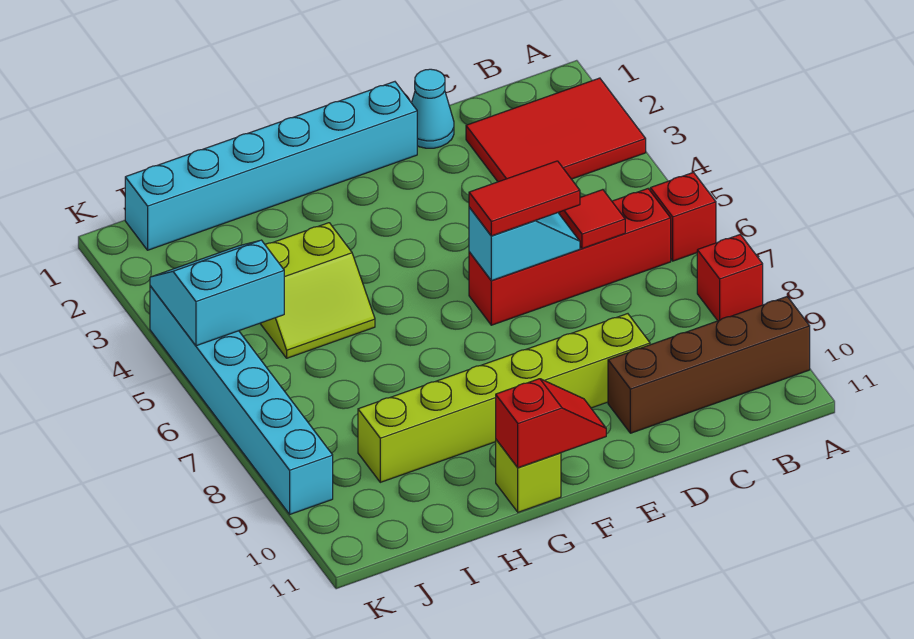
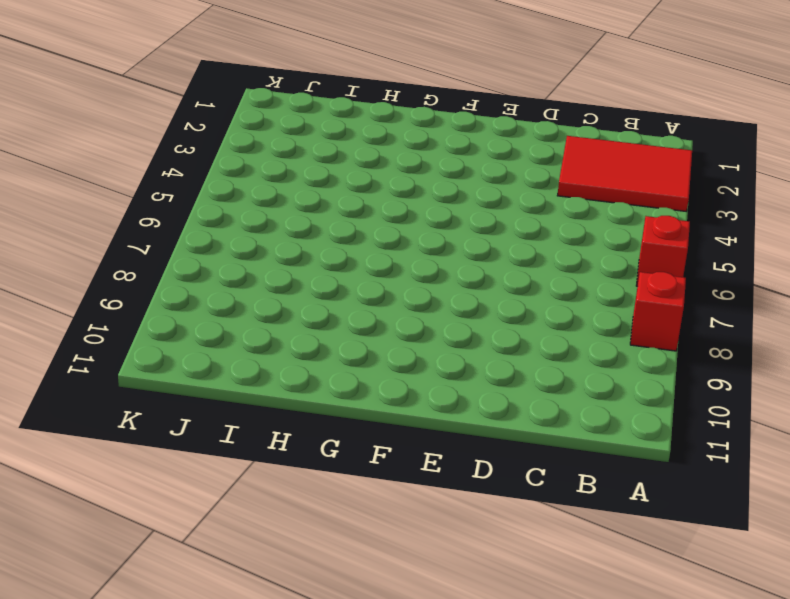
none -> brown 1x4 brick [608,297,810,433]
none -> red 1x4 brick [469,189,671,325]
none -> cyan 1x1 cone [412,69,454,148]

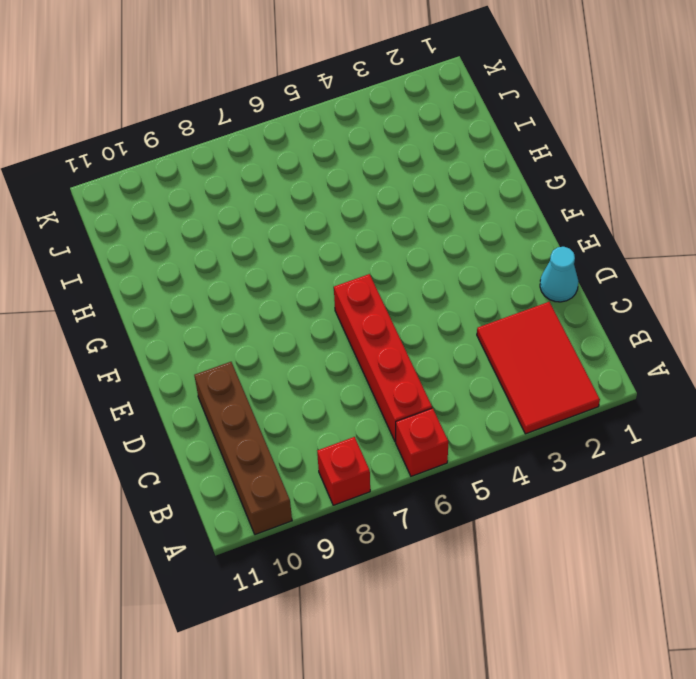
none -> lime 1x6 brick [358,314,650,482]
none -> cyan 1x6 brick [125,82,417,250]
none -> lime 1x1 brick [496,440,561,512]

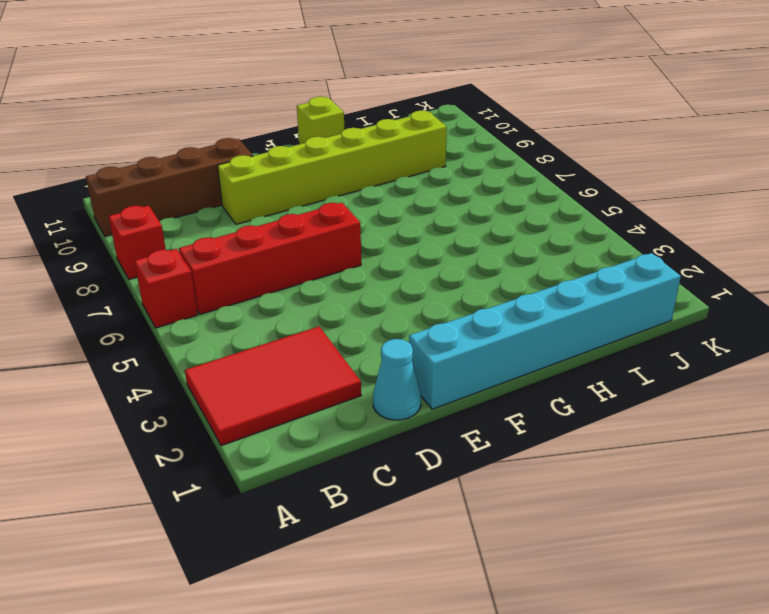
none -> lime 2x2 slope [260,223,375,358]
none -> cyan 1x6 brick [150,286,333,514]
none -> red 1x1 tile [560,190,625,249]

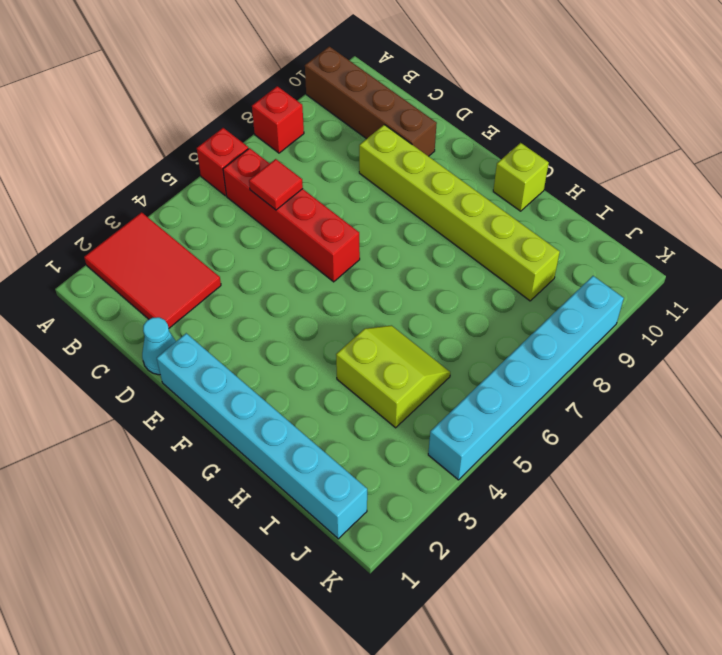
none -> cyan 1x2 slope [469,207,580,281]
none -> red 1x2 slope [496,379,606,468]
none -> cyan 2x2 slope [150,240,284,346]

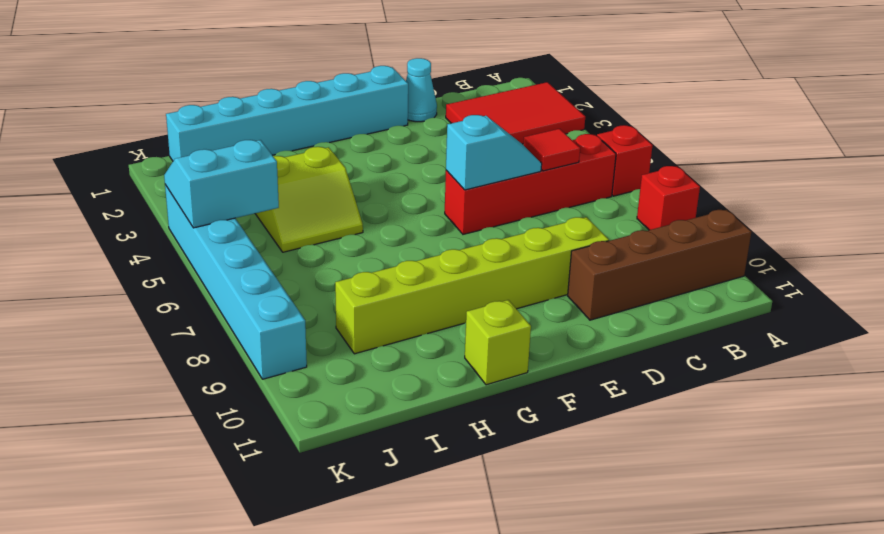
none -> red 1x2 slope [496,379,606,468]
none -> red 1x2 tile [469,161,580,236]

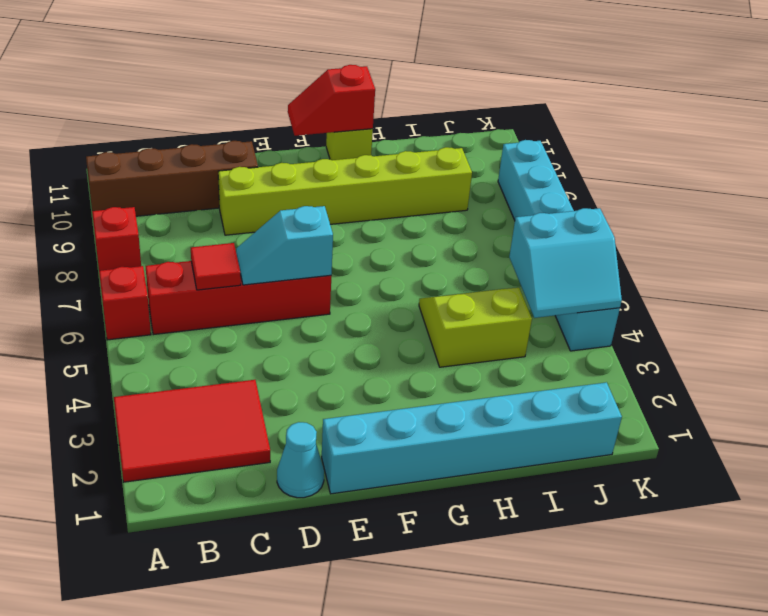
none -> red 1x2 tile [469,161,580,236]

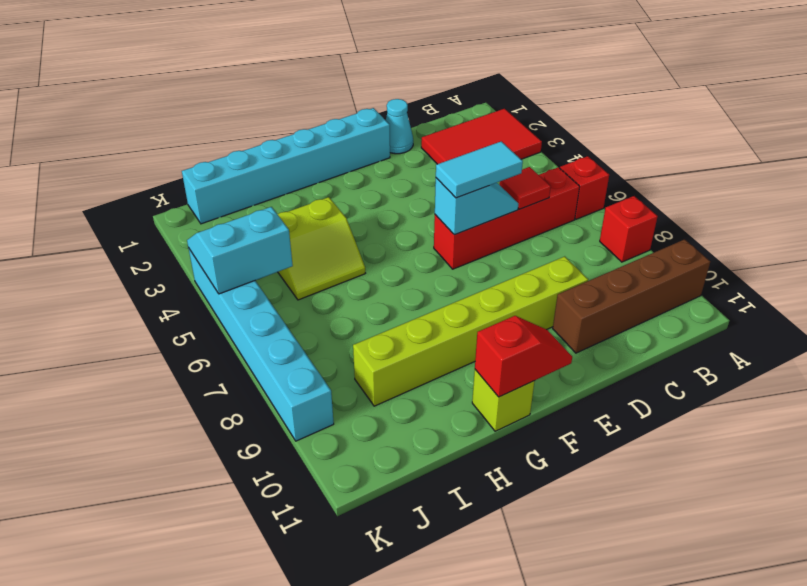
cyan 1x2 tile [436,141,523,198] -> red 1x2 tile [469,161,580,236]

